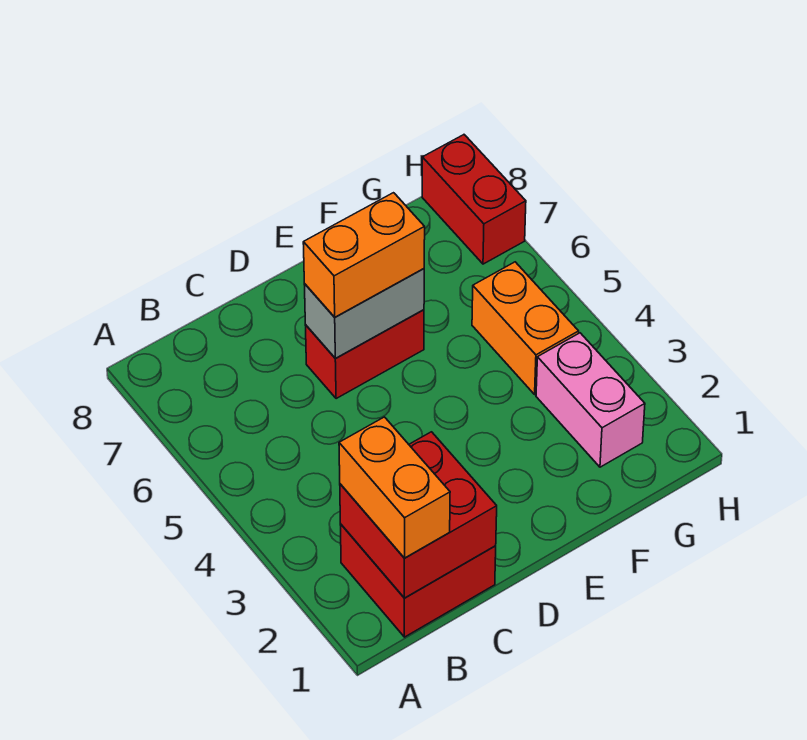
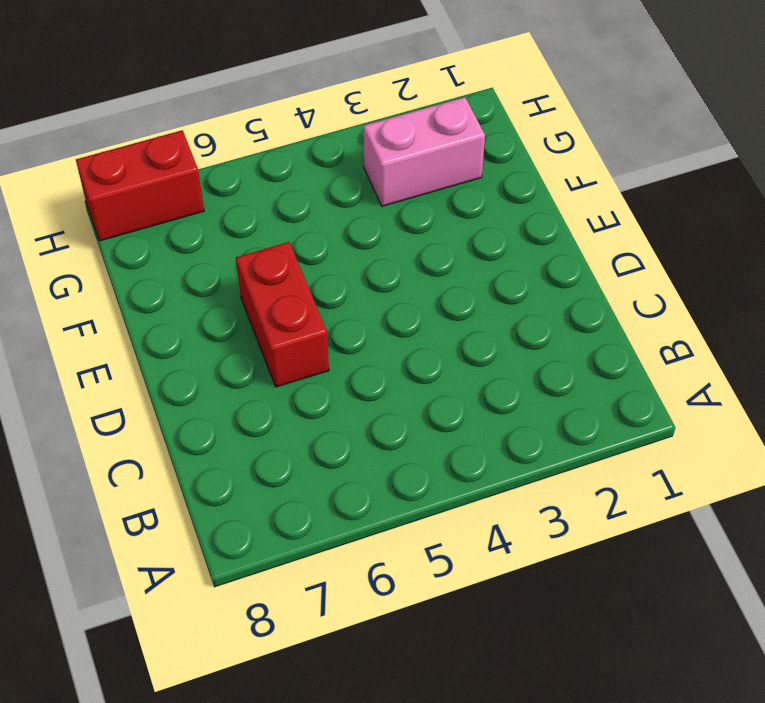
none -> red 2x2 brick [340,524,496,637]
none -> orange 1x2 brick [472,262,579,394]

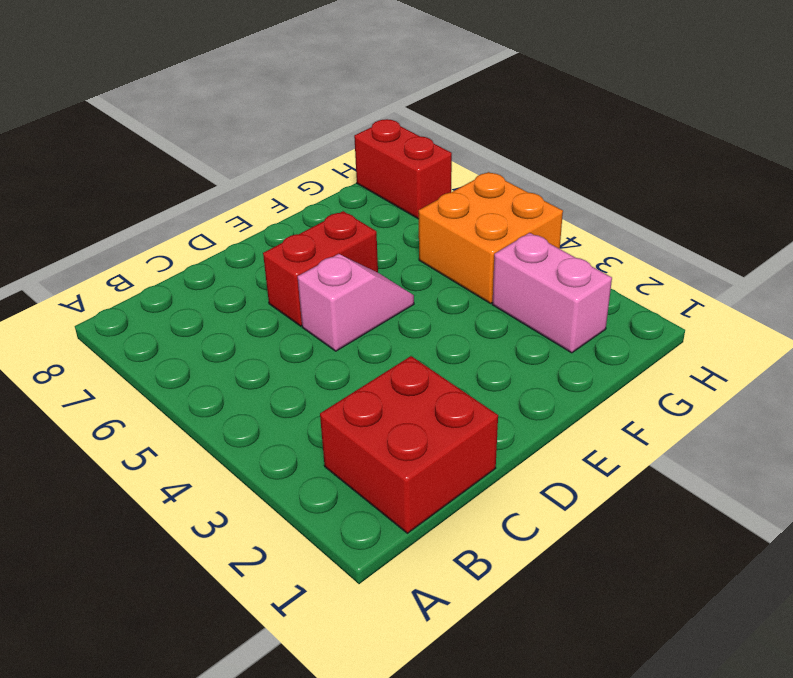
pink 1x2 slope [298,254,414,351] -> none
orange 2x2 brick [419,172,563,303] -> orange 1x2 brick [472,262,579,394]
none -> red 2x2 brick [340,432,497,598]
none -> grey 1x2 brick [304,269,424,359]

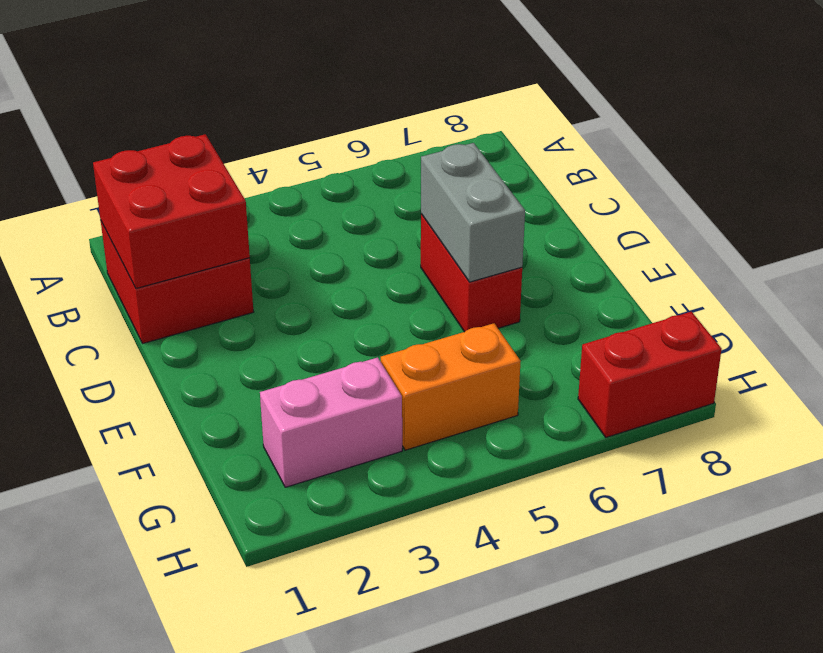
none -> orange 1x2 brick [339,417,450,558]
none -> orange 1x2 brick [303,193,425,317]

